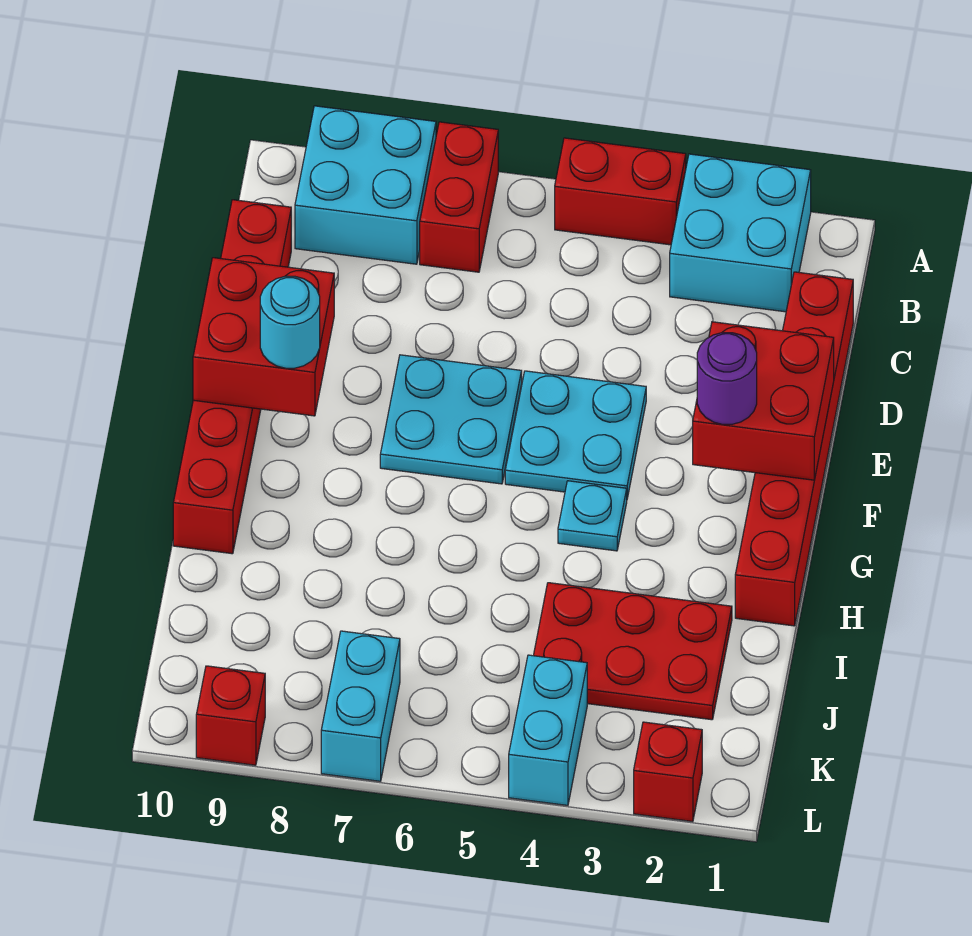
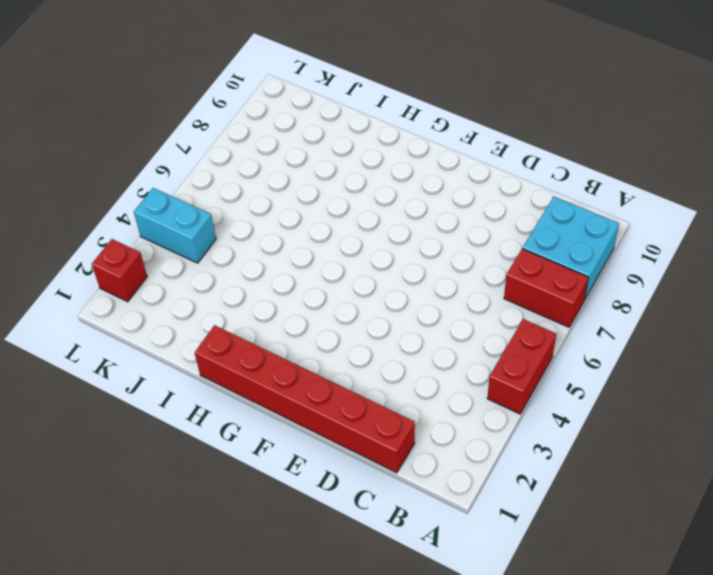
none -> cyan 2x2 brick [670,154,811,312]
none -> red 1x6 brick [173,200,291,554]
none -> cyan 2x2 plate [505,371,646,498]

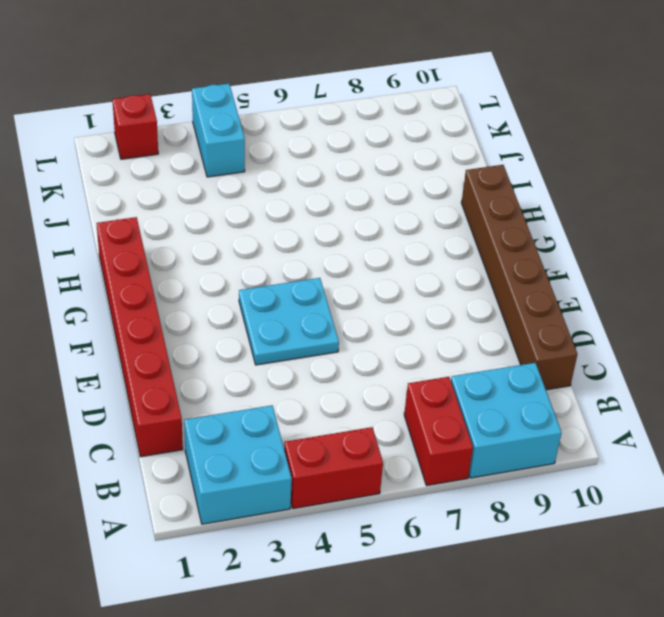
brown 1x6 brick [461,165,577,390] -> red 1x6 brick [173,200,291,554]
none -> cyan 2x2 plate [380,355,522,484]
none -> cyan 1x1 plate [558,481,627,551]
none -> red 2x3 plate [533,583,732,720]

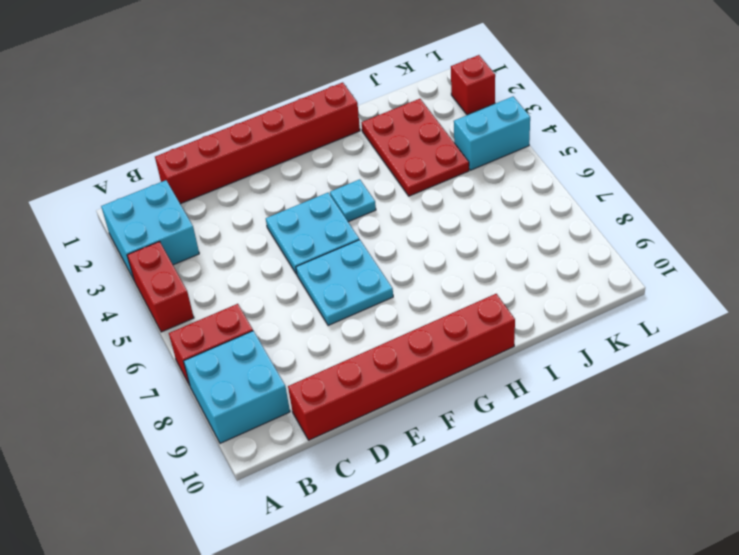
none -> cyan 1x2 brick [321,631,400,781]
none -> red 1x1 brick [196,666,265,765]
none -> red 2x2 brick [693,322,834,480]

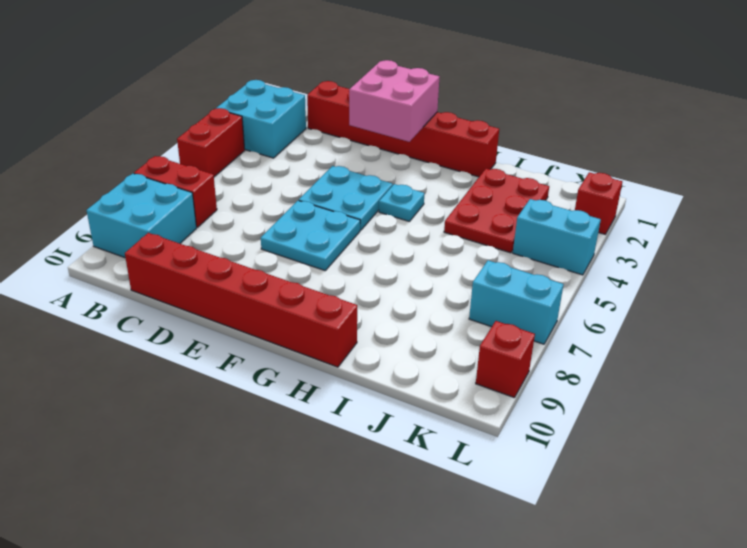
pink 2x2 brick [349,60,439,142] -> red 2x2 brick [693,322,834,480]
none -> red 2x2 brick [193,258,334,416]
none -> purple 1x1 round brick [697,333,757,424]
none -> cyan 1x1 round brick [260,276,320,368]

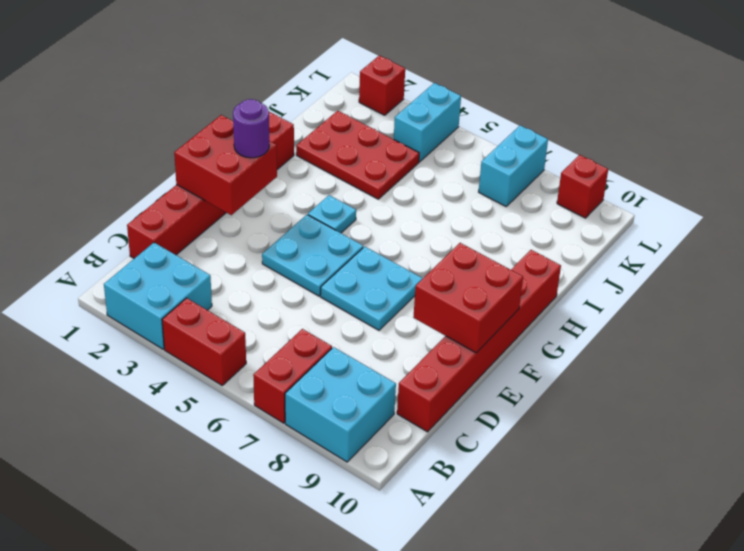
none -> cyan 1x1 round brick [260,276,320,368]

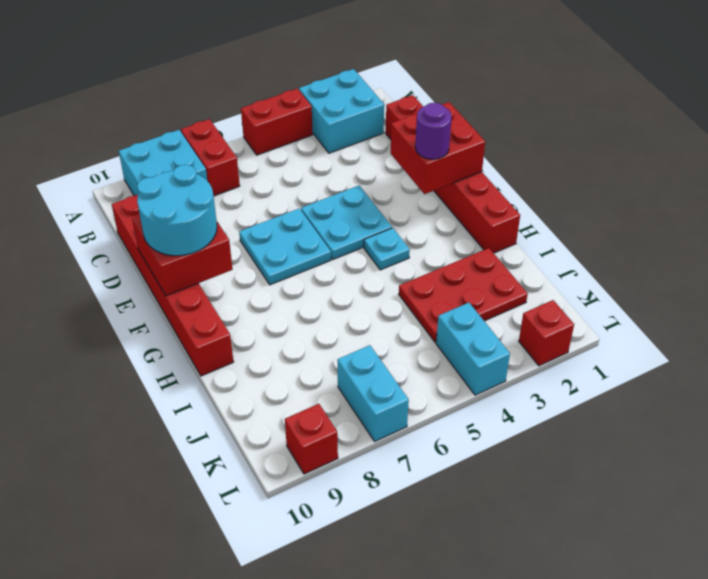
cyan 2x2 round brick [137,165,217,256] -> cyan 1x1 round brick [260,276,320,368]

